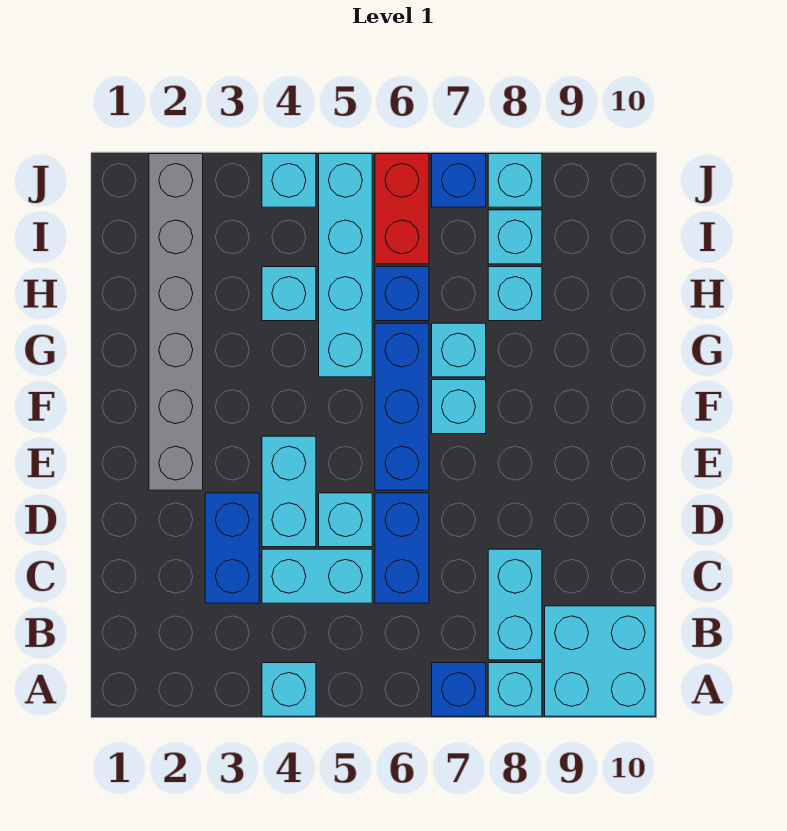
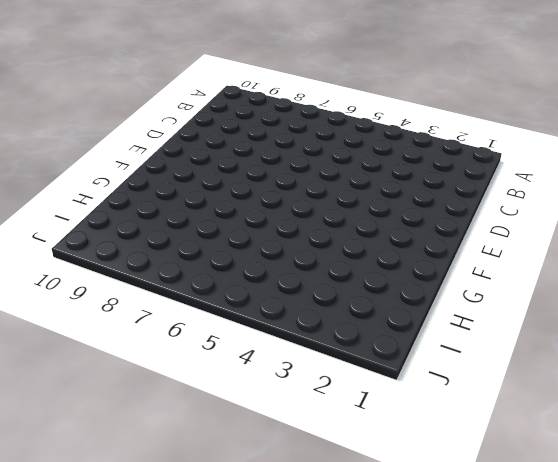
none -> cyan 1x1 brick [262,663,316,716]
none -> blue 1x1 brick [432,663,486,716]
none -> cyan 1x1 brick [488,663,542,716]

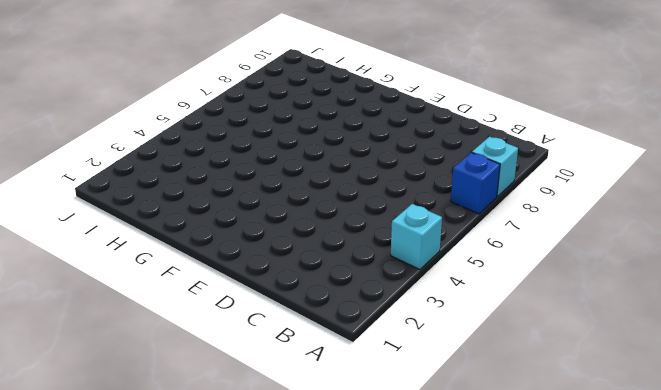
none -> cyan 2x2 brick [545,606,655,716]
none -> cyan 1x2 brick [488,549,542,660]
none -> blue 1x2 brick [205,493,259,603]

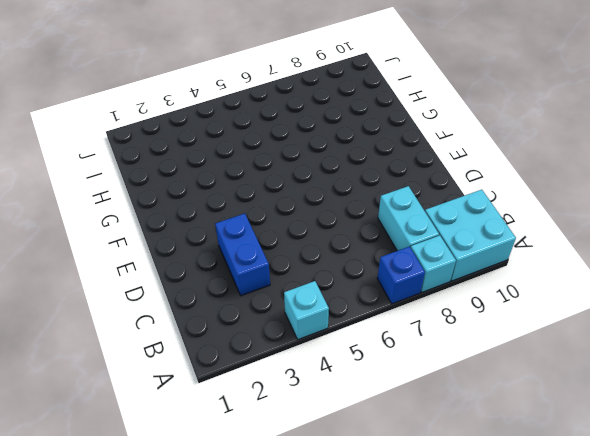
none -> cyan 1x2 brick [262,549,372,603]
none -> blue 1x2 brick [375,493,429,603]
none -> cyan 1x2 brick [262,436,316,547]

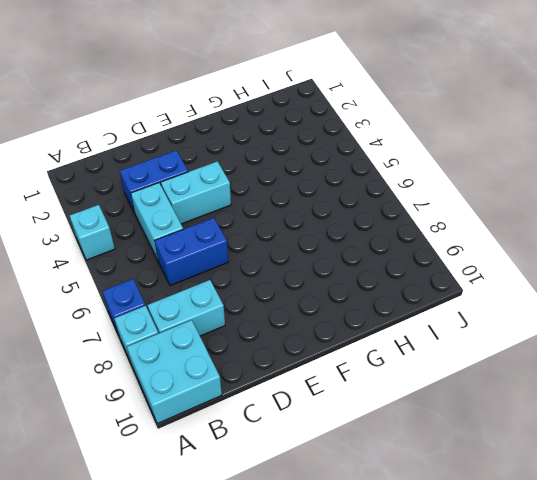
none -> cyan 1x1 brick [319,493,372,547]
none -> grey 1x6 brick [149,154,203,490]
none -> blue 1x3 brick [375,323,429,490]

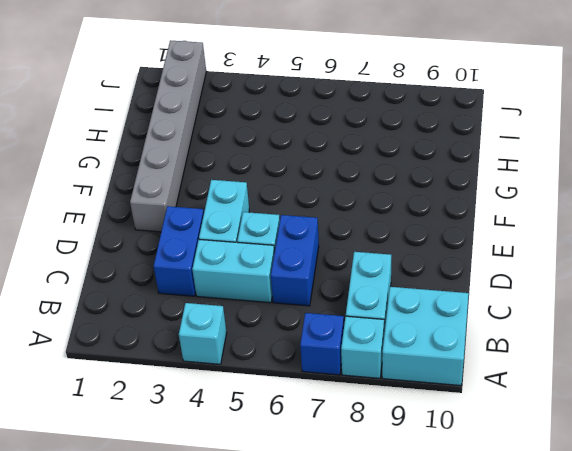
none -> blue 1x3 brick [375,323,429,490]
none -> cyan 1x1 brick [432,380,486,434]
none -> cyan 1x4 brick [319,154,372,377]

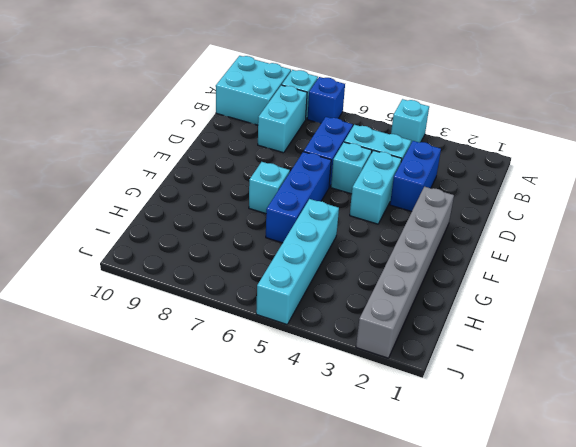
none -> cyan 1x1 brick [432,323,486,377]
none -> cyan 1x1 brick [262,267,316,321]
none -> blue 1x1 brick [375,267,429,321]

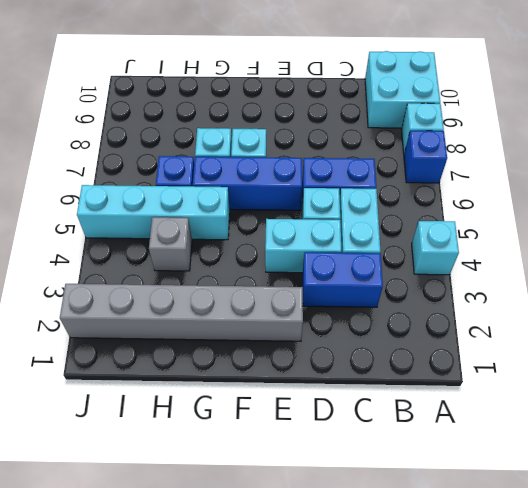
grey 1x1 brick [149,217,192,271] -> cyan 1x1 brick [262,267,316,321]
none -> cyan 1x2 brick [488,549,542,660]
none -> cyan 1x1 brick [488,267,542,321]
none -> red 1x2 brick [375,154,429,264]

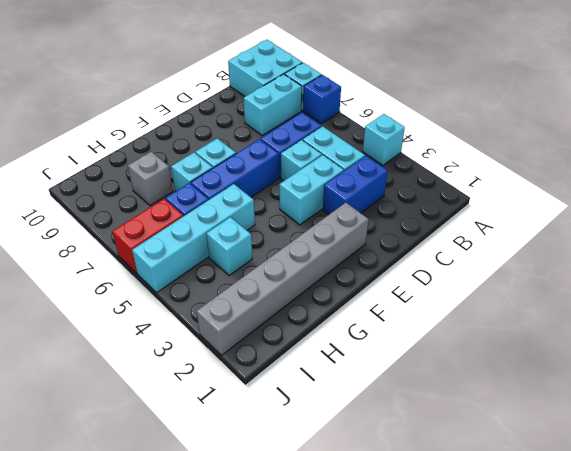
grey 1x1 brick [128,152,173,206] -> cyan 1x1 brick [488,267,542,321]
none -> cyan 1x1 brick [488,210,542,264]
none -> cyan 1x1 brick [262,154,316,207]
none -> blue 1x1 brick [432,154,486,207]

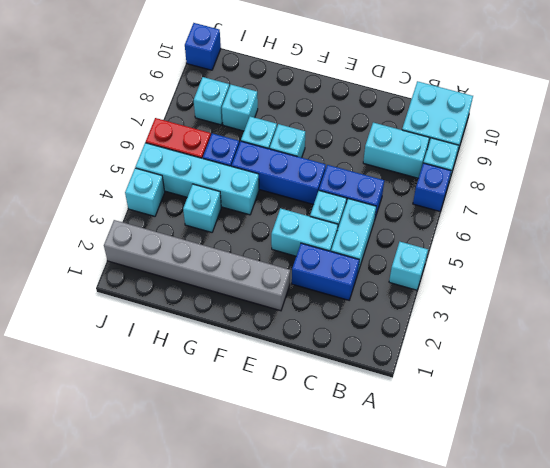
blue 1x1 brick [185,23,221,70] -> blue 1x1 brick moved to [432,154,486,207]
none -> cyan 1x1 brick [488,154,542,207]

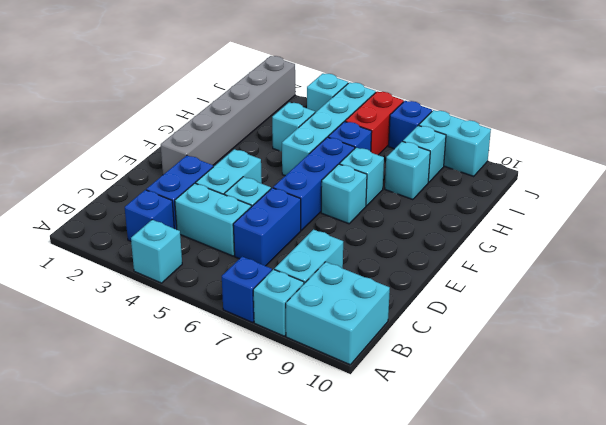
blue 1x1 brick [125,190,174,241] -> none
cyan 1x2 brick [419,110,491,176] -> cyan 1x1 brick [488,154,542,207]

